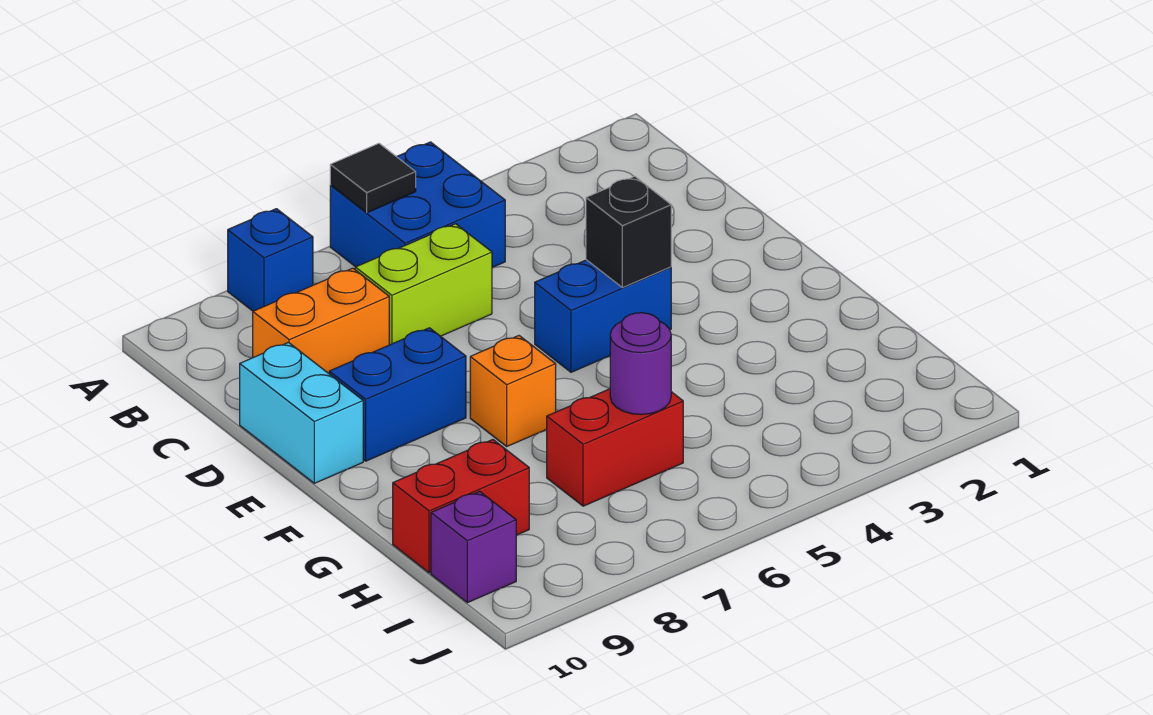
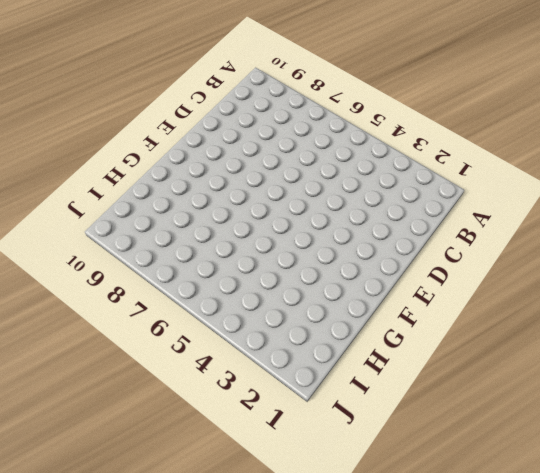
none -> blue 2x2 brick [330,142,505,267]
none -> blue 1x1 brick [228,209,313,311]
none -> lime 1x2 brick [355,224,492,345]

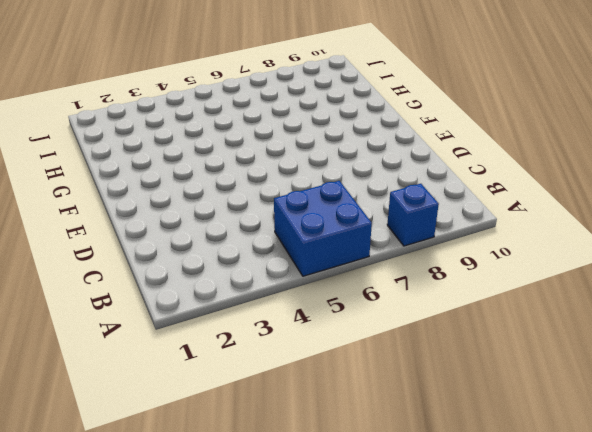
none -> lime 1x2 brick [355,224,492,345]
none -> orange 1x2 brick [253,268,389,373]
none -> cyan 1x2 brick [240,342,363,483]

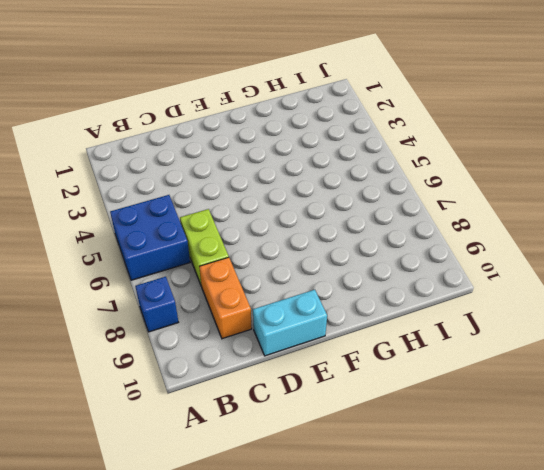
none -> blue 1x2 brick [535,260,671,372]
none -> blue 1x2 brick [329,328,466,461]
none -> orange 1x1 brick [470,336,556,446]

